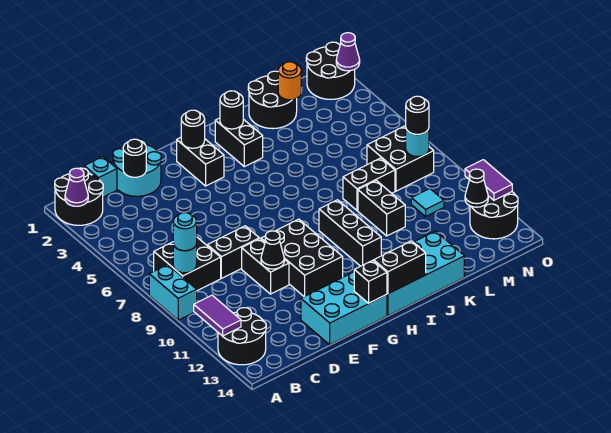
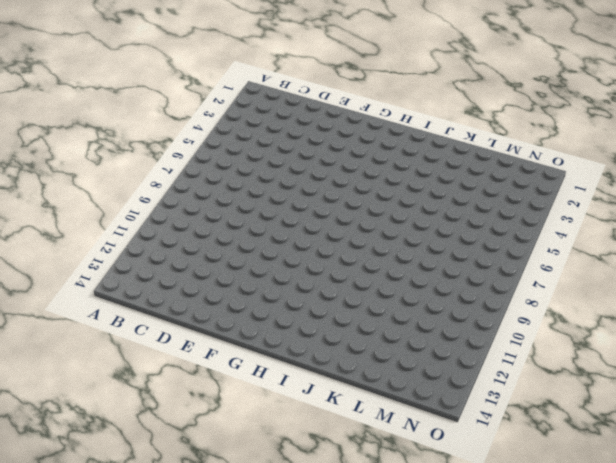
none -> black 2x2 round brick [55,168,103,225]
none -> cyan 1x2 brick [149,265,197,320]
none -> black 2x2 round brick [218,308,266,365]
none -> black 2x2 brick [154,237,221,291]

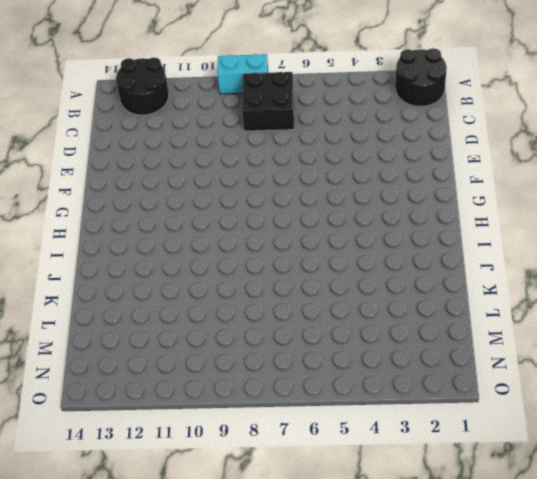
none -> cyan 1x1 brick [84,157,117,197]
none -> cyan 2x2 round brick [113,139,161,196]
none -> black 1x2 brick [207,226,259,278]
none -> black 1x2 brick [242,239,289,294]

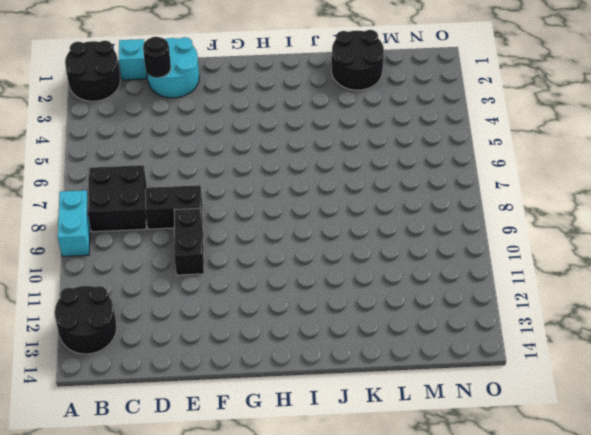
none -> cyan 2x3 brick [301,272,387,345]
none -> black 2x3 brick [261,219,343,297]
none -> black 1x2 brick [177,138,224,186]
none -> cyan 2x4 brick [387,231,464,316]

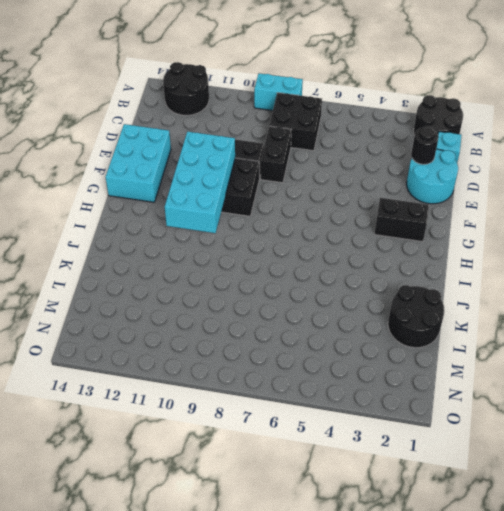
cyan 2x4 brick [165,132,235,233] -> cyan 2x4 brick moved to [387,231,464,316]
none -> black 1x2 brick [215,118,263,167]
none -> black 1x3 brick [319,200,381,266]
none -> black 1x2 brick [343,158,395,211]
none -> black 1x2 brick [358,180,405,236]

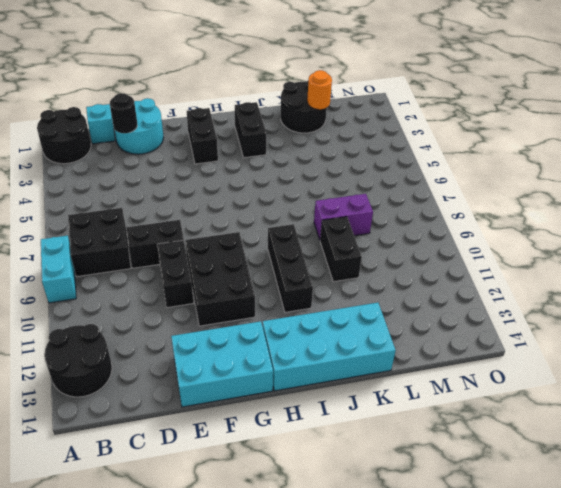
purple 1x2 brick [314,194,373,240] -> black 1x2 brick [343,158,395,211]
none -> black 2x2 brick [367,126,434,191]
none -> cyan 1x1 tile [411,188,444,217]
none -> black 2x2 round brick [306,42,355,99]
none -> black 2x2 round brick [470,192,518,239]

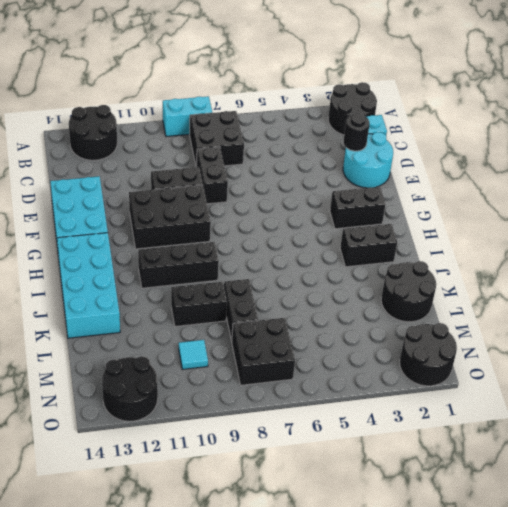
none -> purple 1x1 cone [65,168,88,206]
none -> purple 1x2 tile [194,295,241,336]
none -> cyan 1x1 round brick [173,244,197,273]
none -> black 1x1 cone [261,231,284,269]

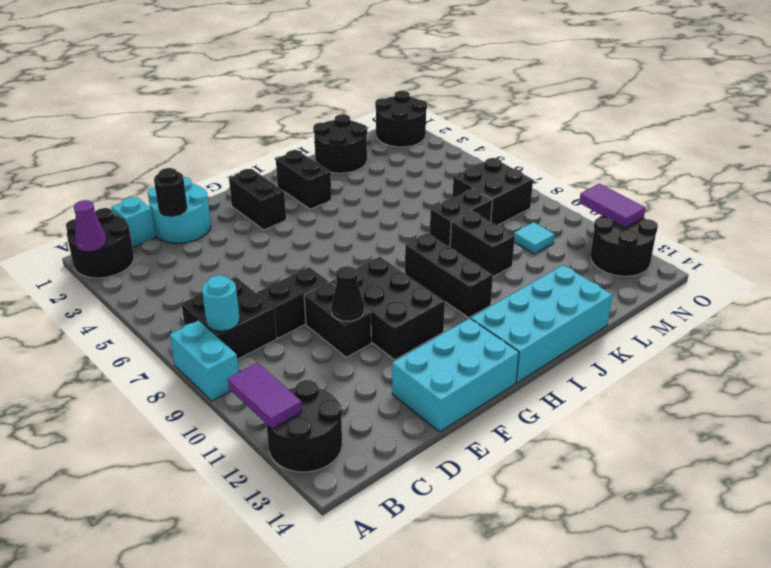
none -> black 1x1 round brick [181,110,205,148]
none -> black 1x1 brick [354,260,387,303]
none -> black 1x2 brick [374,241,426,294]
none -> black 1x1 round brick [220,91,243,129]

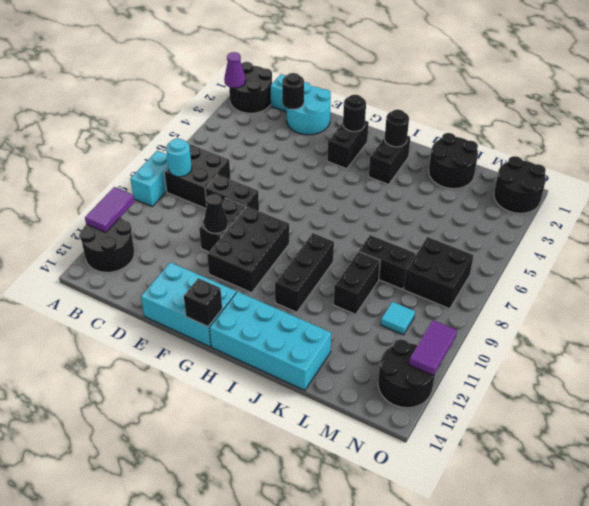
none -> black 1x2 brick [374,241,426,294]
none -> orange 1x1 round brick [278,62,301,100]
none -> cyan 1x1 round brick [406,129,429,157]
none -> black 1x1 cone [465,169,488,207]

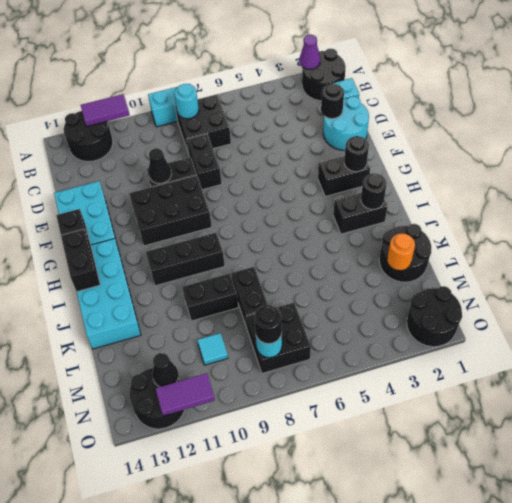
none -> purple 1x1 cone [336,33,360,71]
none -> cyan 1x1 round brick [173,213,197,251]

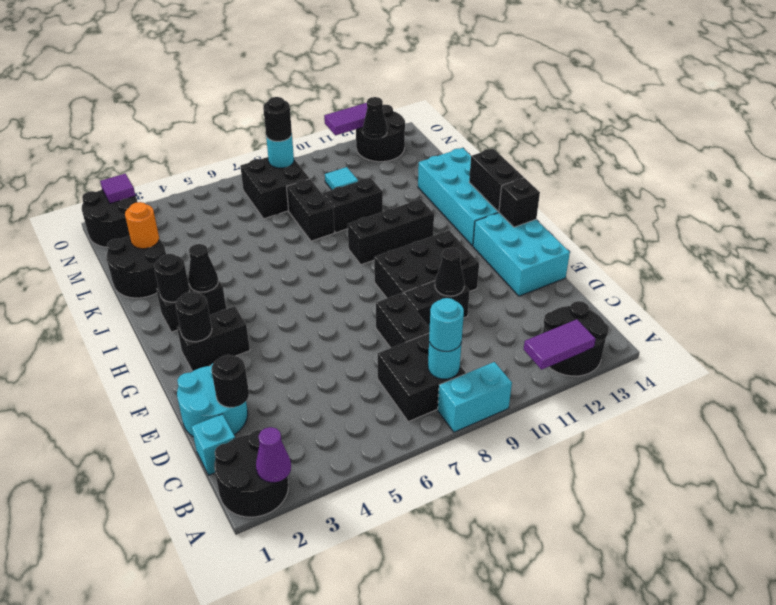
black 1x1 cone [188,244,218,292] -> none
purple 1x1 tile [100,174,135,204] -> purple 1x1 cone [336,33,360,71]

